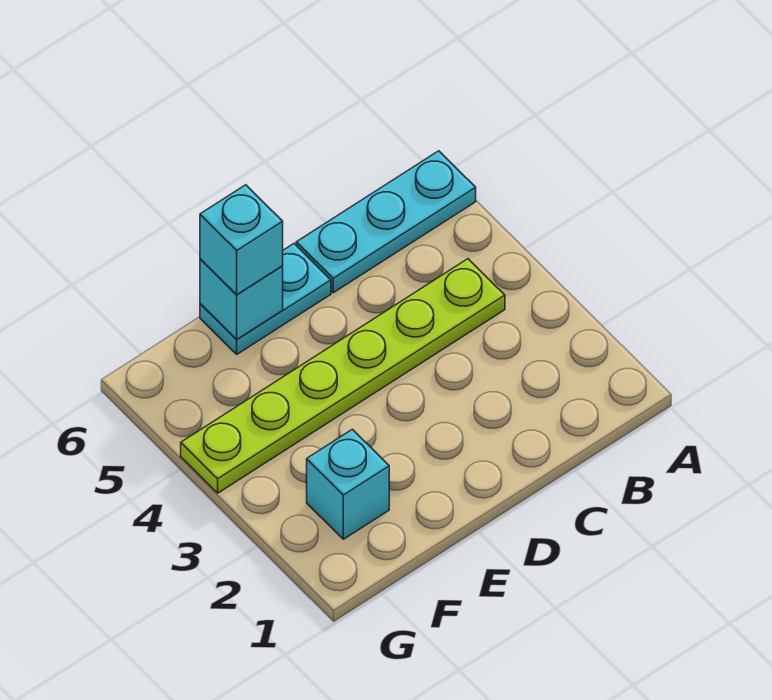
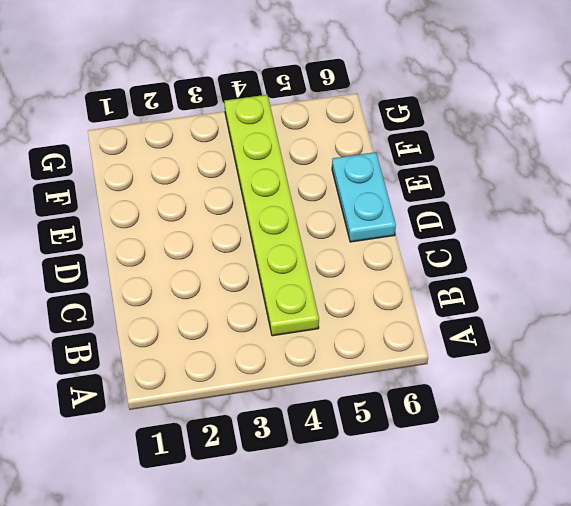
none -> cyan 1x3 plate [296,151,476,293]
none -> cyan 1x1 brick [307,429,389,539]

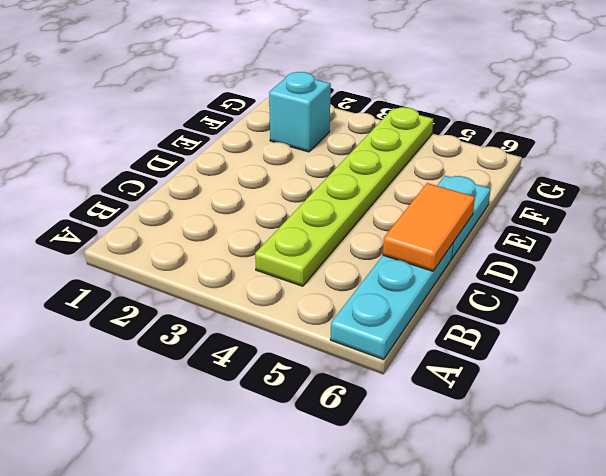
orange 1x2 tile [383,183,475,271] -> none
none -> cyan 1x1 brick [200,259,283,340]
none -> cyan 1x1 brick [200,185,283,295]

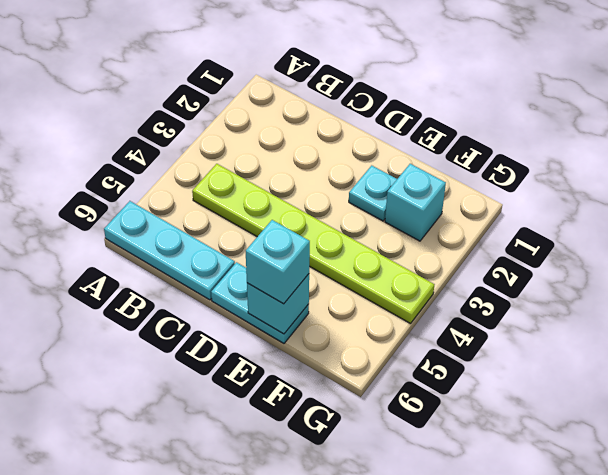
cyan 1x1 plate [349,166,397,221] -> none

